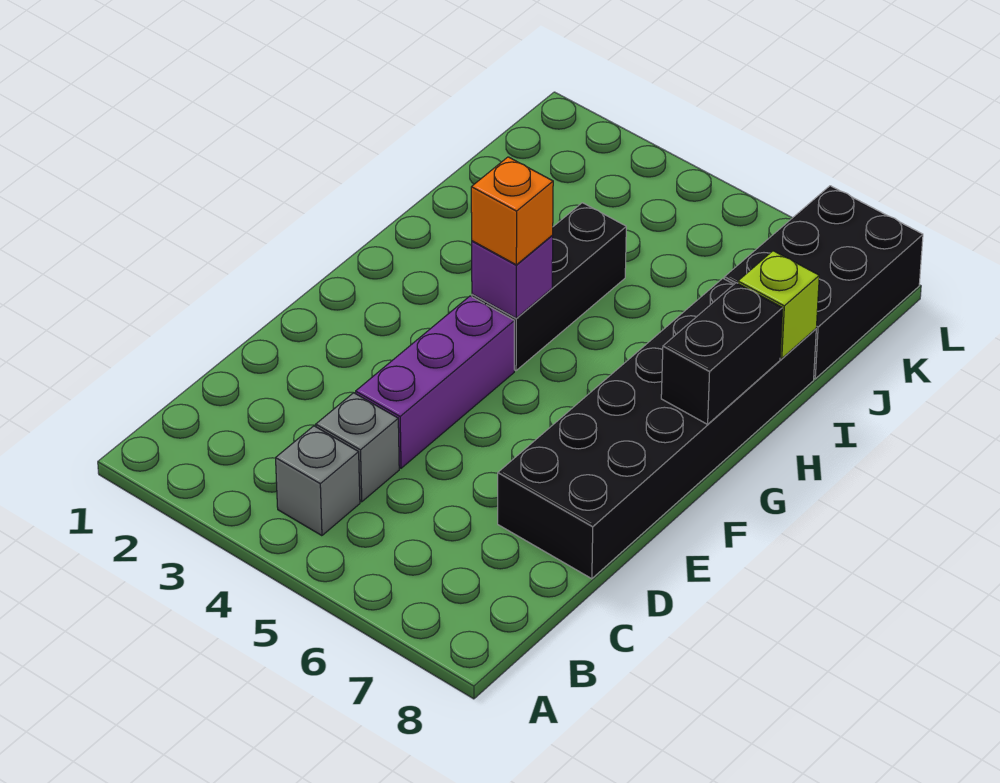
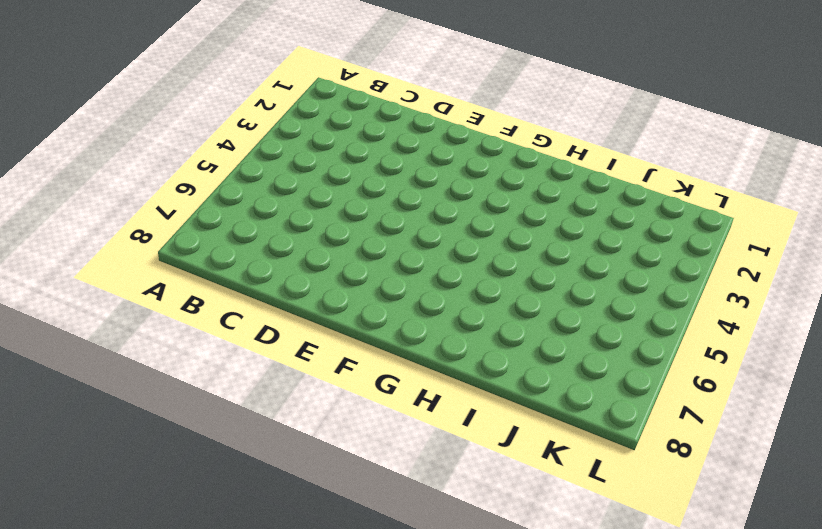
none -> grey 1x1 brick [276,426,360,536]
none -> grey 1x1 brick [316,393,399,502]

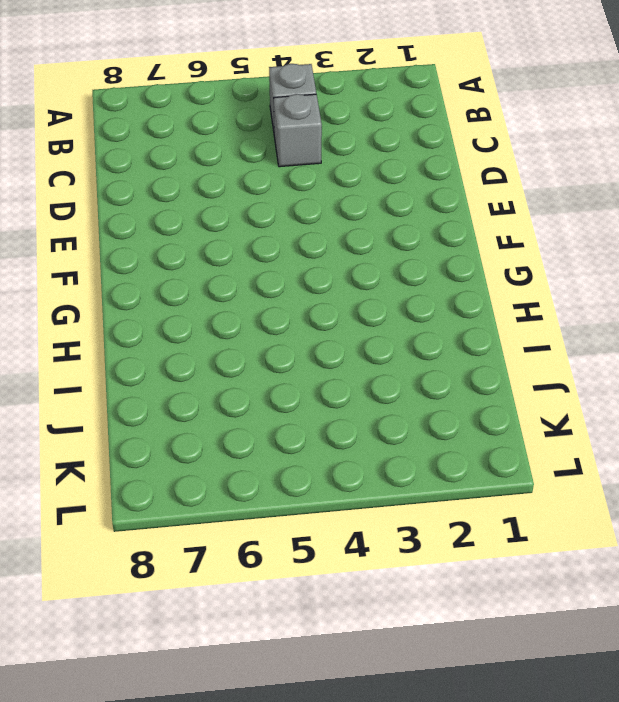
none -> purple 1x3 brick [356,296,514,468]
none -> black 2x6 brick [498,278,816,579]

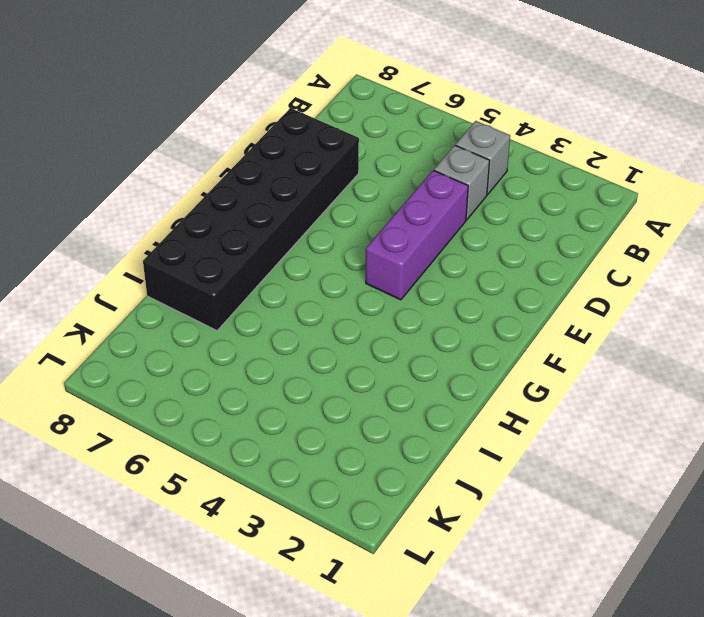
none -> black 1x3 brick [472,203,626,371]
none -> black 2x3 brick [724,186,923,379]

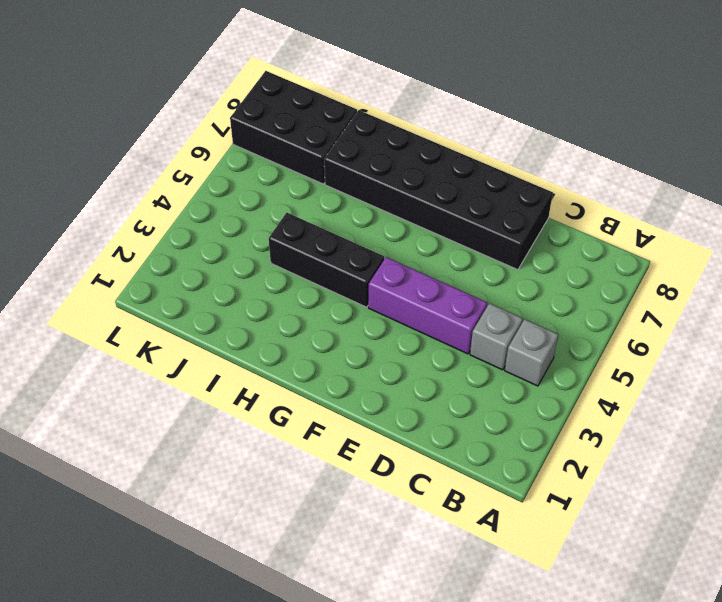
none -> purple 1x1 brick [472,236,553,318]
none -> black 1x2 brick [661,283,783,424]

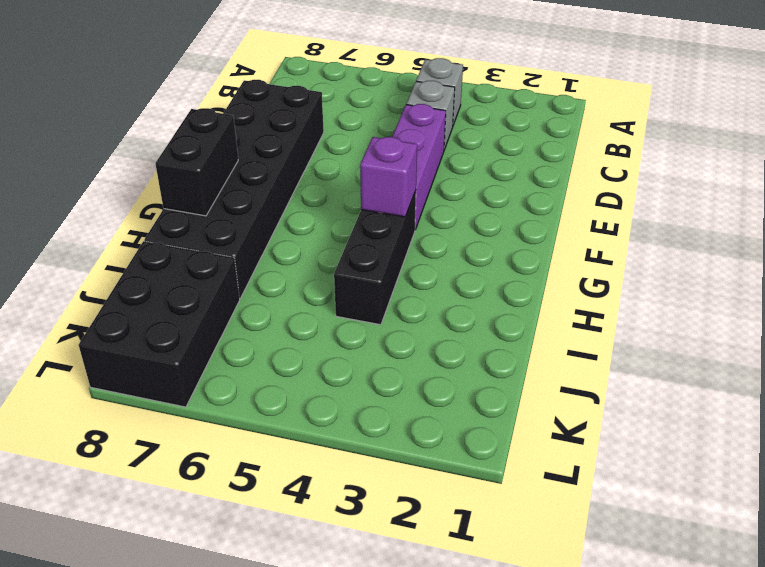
none -> lime 1x1 brick [738,251,819,359]
none -> orange 1x1 brick [471,157,553,265]

